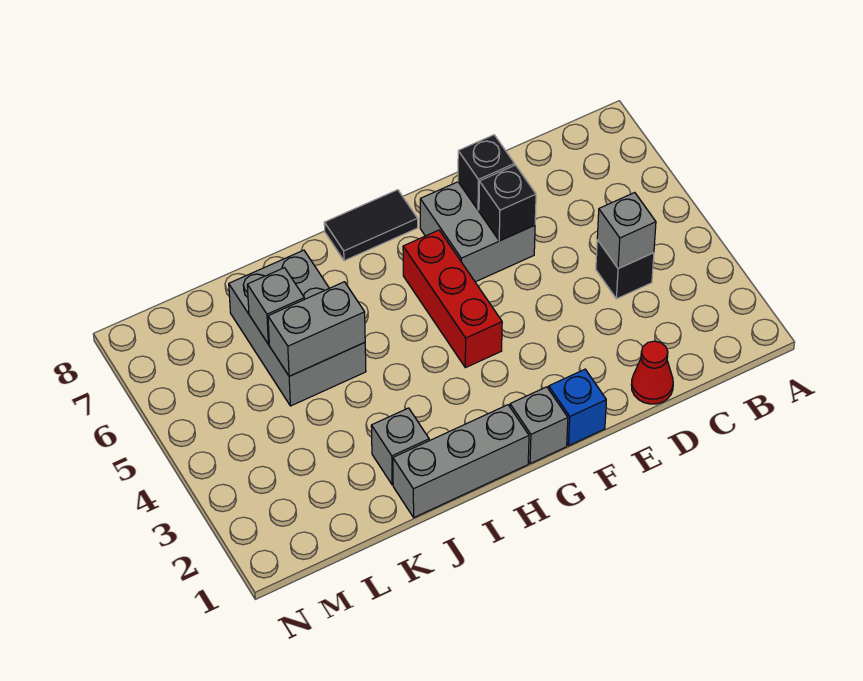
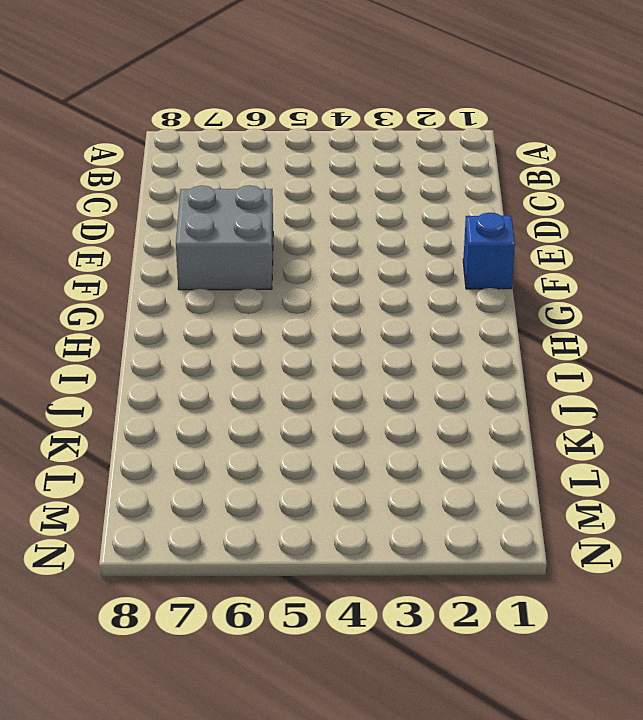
none -> black 1x1 brick [596,240,654,299]
none -> red 1x1 cone [631,341,673,404]
none -> grey 1x1 brick [510,387,568,464]

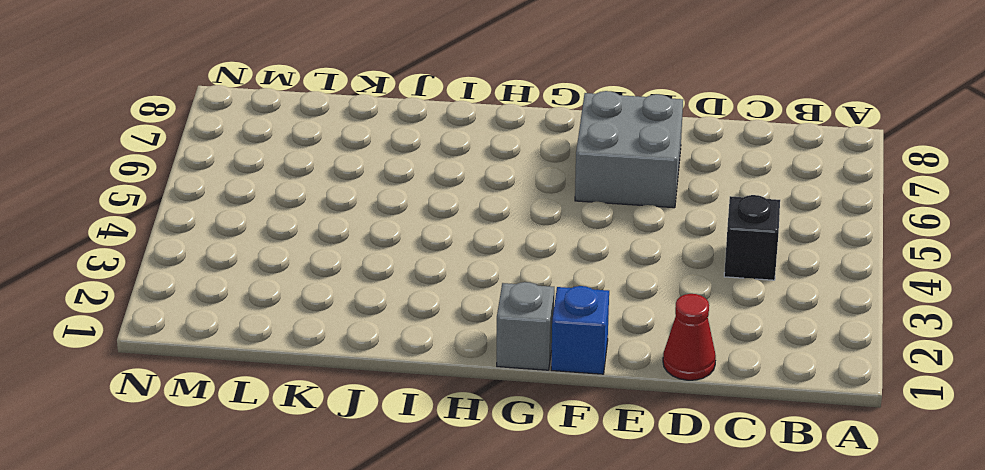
none -> red 1x3 brick [403,230,502,368]
none -> black 1x2 tile [324,190,418,261]
none -> grey 1x3 brick [393,405,529,517]

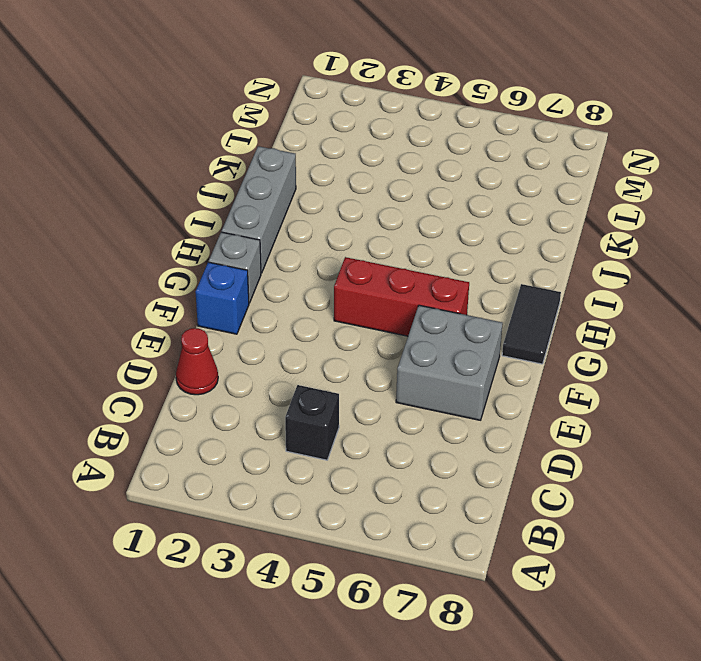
none -> grey 1x1 brick [371,408,429,485]
none -> grey 2x3 brick [229,250,366,406]
none -> grey 1x1 brick [597,193,656,269]

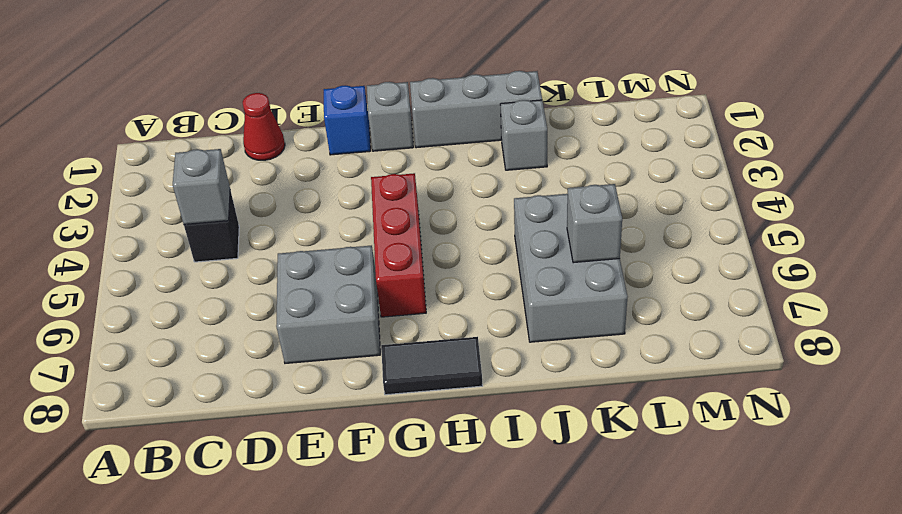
none -> black 1x1 brick [479,165,536,241]
none -> black 1x1 brick [458,135,515,210]
none -> grey 1x2 brick [268,282,365,376]

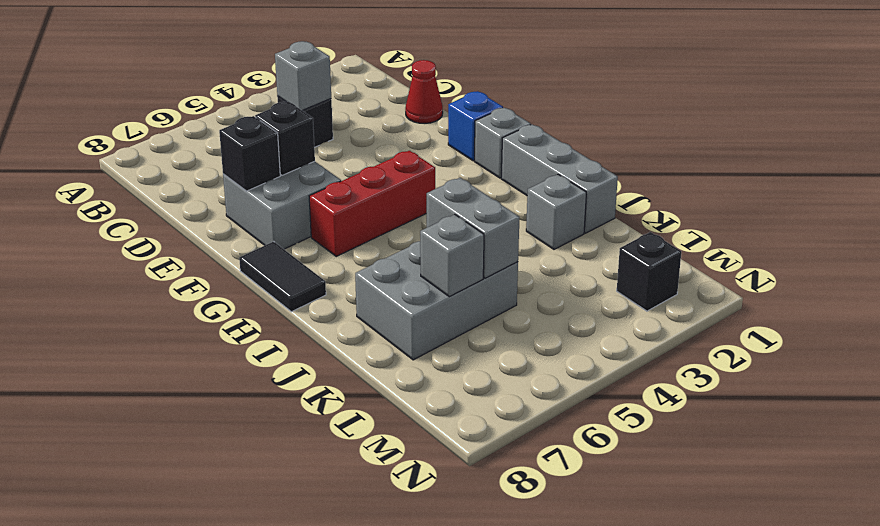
black 1x1 brick [617,232,681,311] -> none

